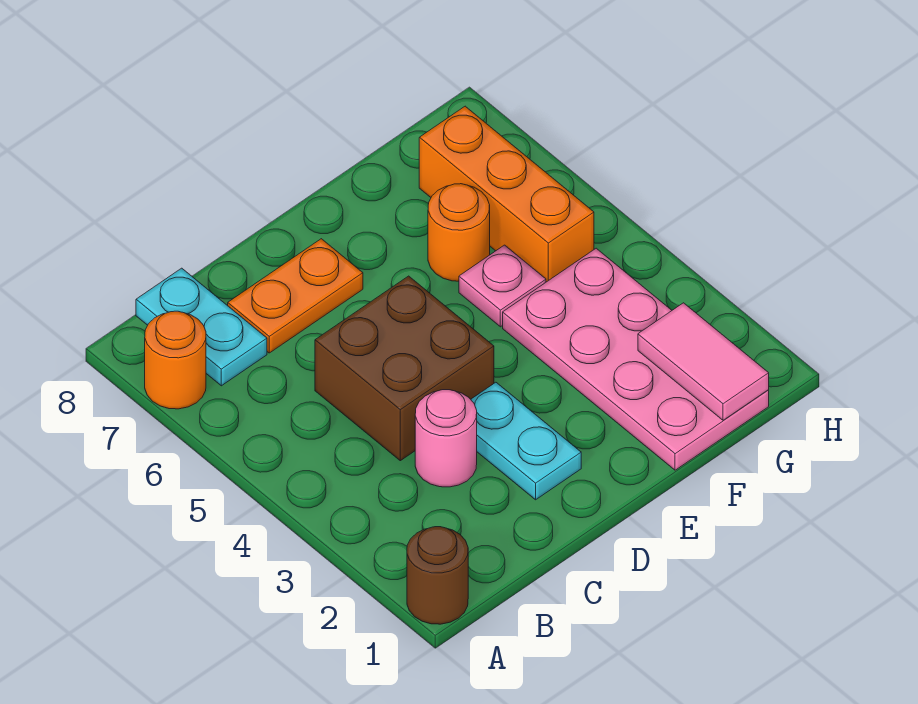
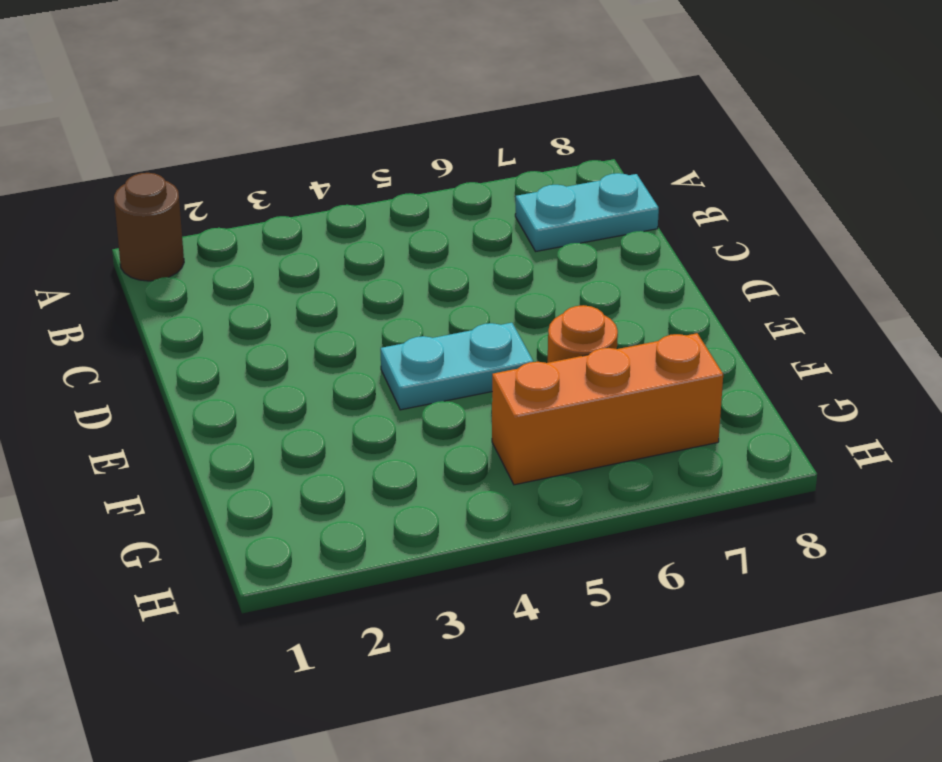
cyan 1x2 plate [381,323,533,410] -> cyan 1x2 plate moved to [471,382,581,500]
none -> orange 1x1 round brick [145,311,206,409]
none -> pink 1x1 round brick [415,390,477,487]
none -> brown 2x2 brick [315,276,494,461]

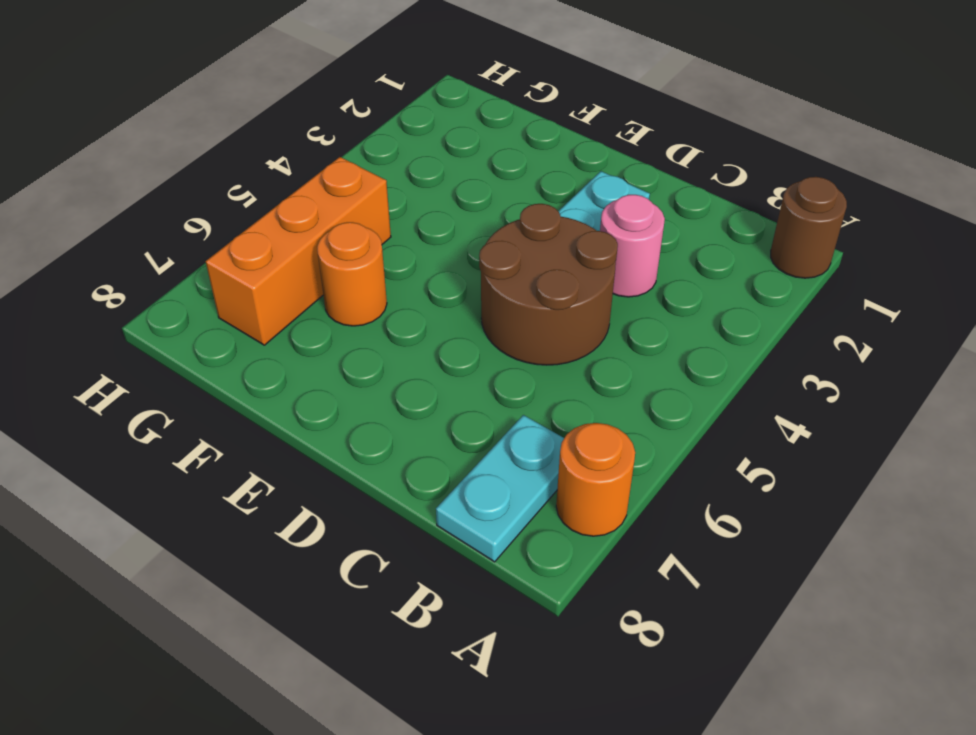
brown 2x2 round brick [479,204,618,365] -> brown 2x2 brick [315,276,494,461]
none -> orange 1x2 plate [228,239,363,353]
none -> pink 2x4 plate [503,248,769,470]
none -> pink 1x1 plate [459,245,546,327]

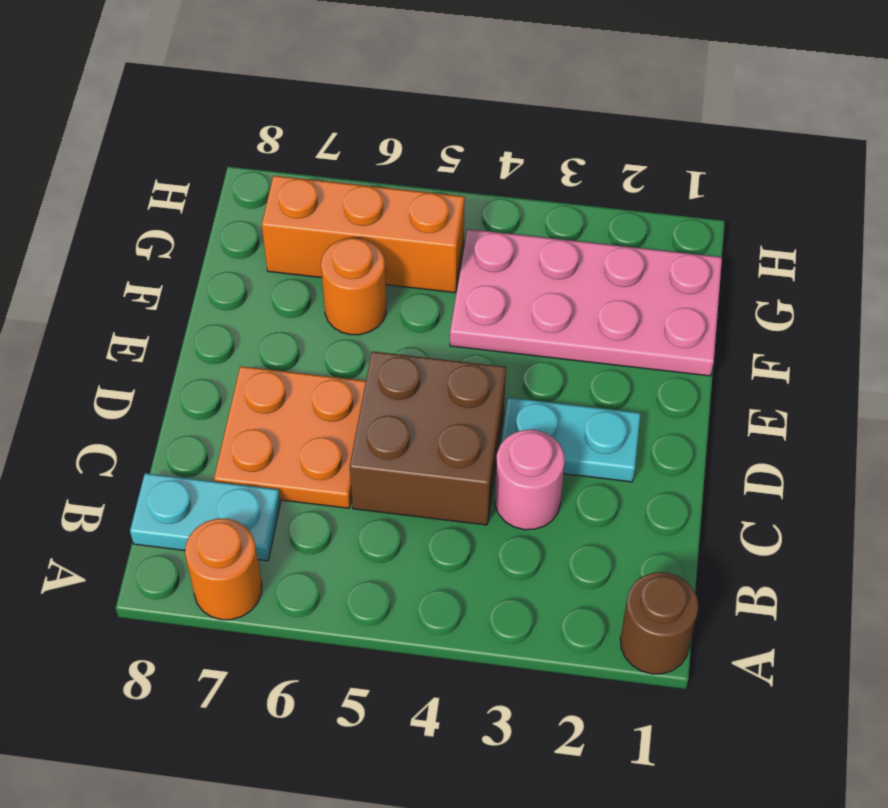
orange 2x2 plate [214,366,366,508] -> orange 1x2 plate [228,239,363,353]
none -> pink 1x1 plate [459,245,546,327]
none -> pink 1x2 tile [638,303,769,420]

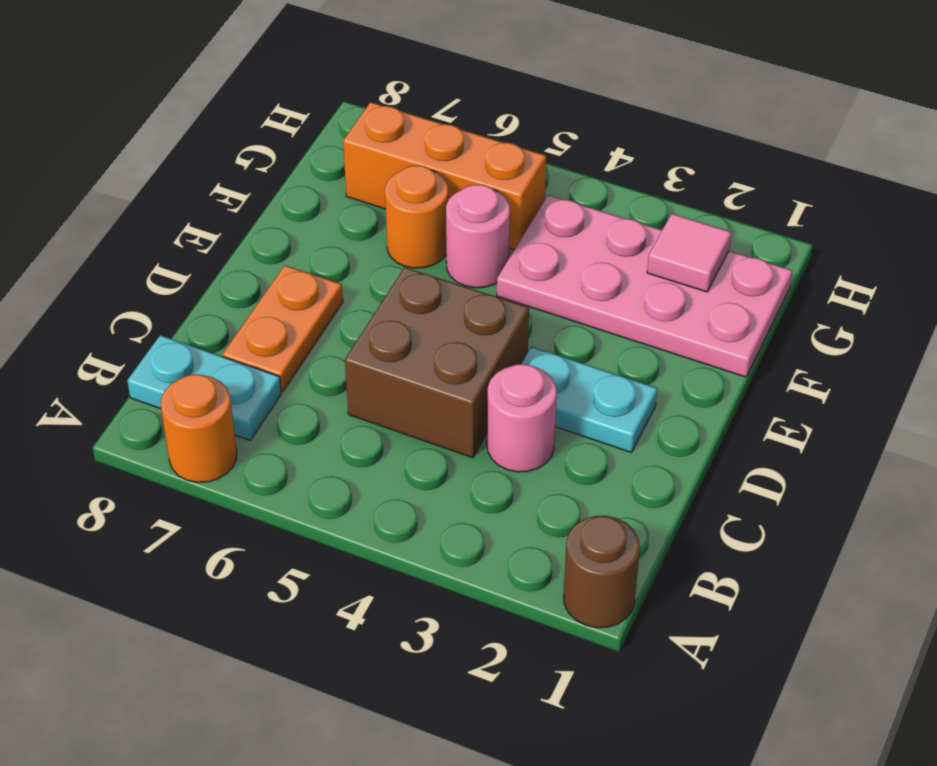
pink 1x1 round brick [446,185,510,288] -> pink 1x1 plate [459,245,546,327]
pink 1x1 tile [647,214,731,292] -> pink 1x2 tile [638,303,769,420]

